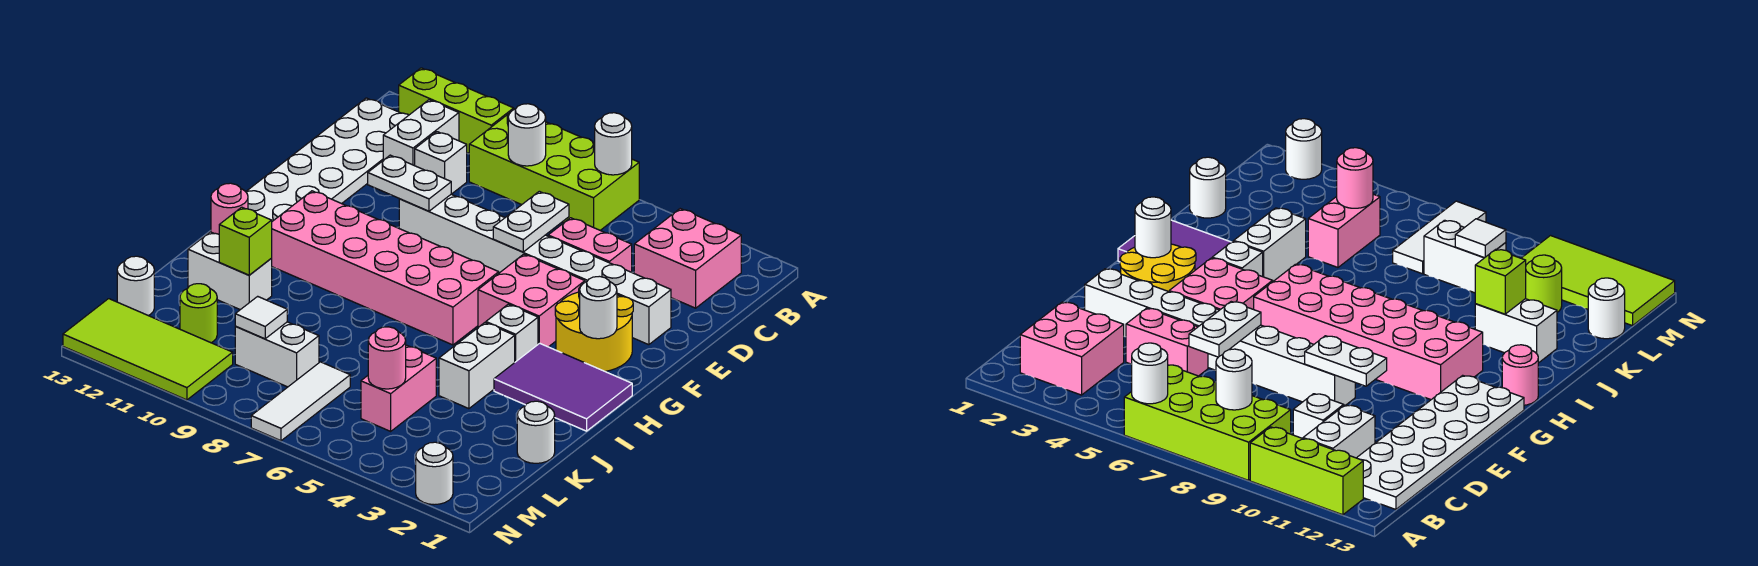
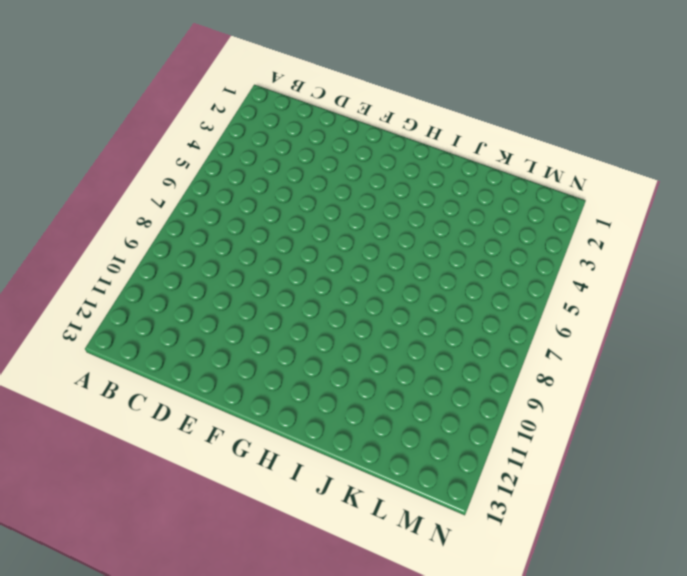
none -> lime 2x4 brick [469,113,639,230]
none -> lime 1x3 brick [399,68,514,153]
none -> pink 2x2 brick [634,209,741,308]
none -> white 1x2 brick [383,100,459,166]

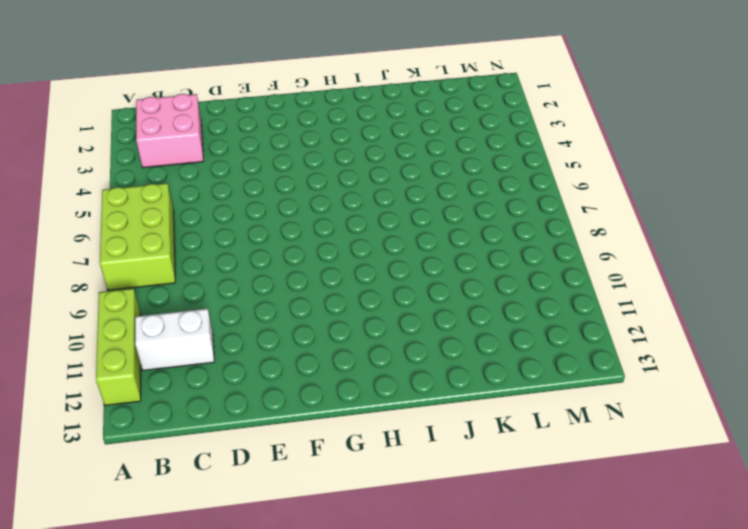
lime 2x3 brick [100,183,175,290] -> lime 2x4 brick [469,113,639,230]
none -> white 2x6 plate [246,98,409,221]
none -> white 1x1 brick [415,132,467,194]
none -> pink 1x2 brick [548,218,632,272]
none -> white 1x8 brick [399,194,671,345]

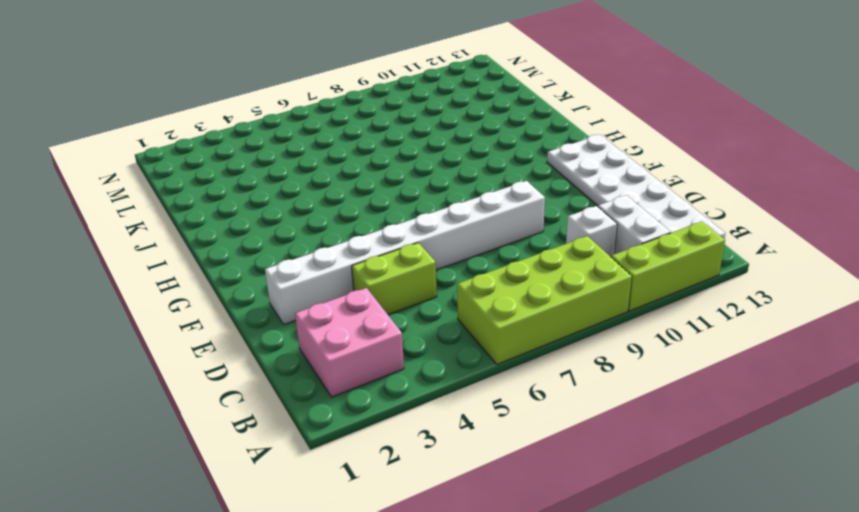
lime 1x2 brick [352,243,437,315] -> pink 1x2 brick [548,218,632,272]
none -> yellow 2x2 round brick [555,286,633,371]
none -> pink 2x2 brick [478,254,585,347]
none -> pink 2x6 brick [271,191,499,345]
none -> purple 2x3 tile [494,343,632,431]

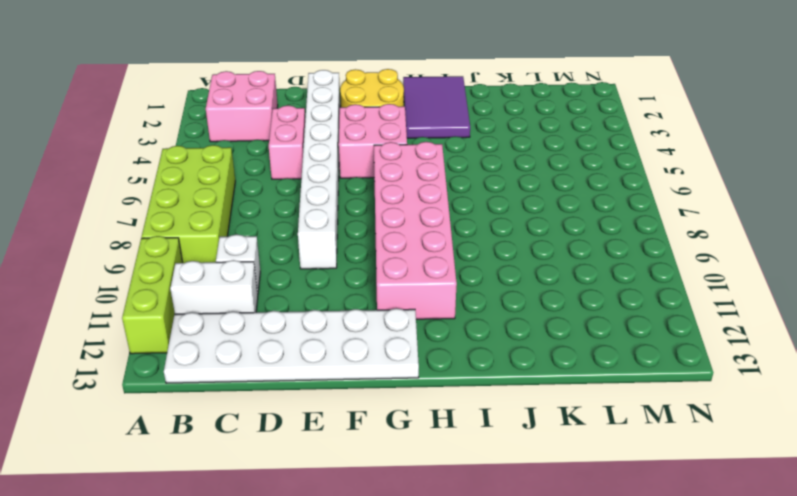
none -> white 1x1 brick [486,304,538,362]
none -> pink 1x1 round brick [211,183,248,234]
none -> white 1x2 brick [439,323,515,409]
none -> white 1x2 brick [188,232,272,310]

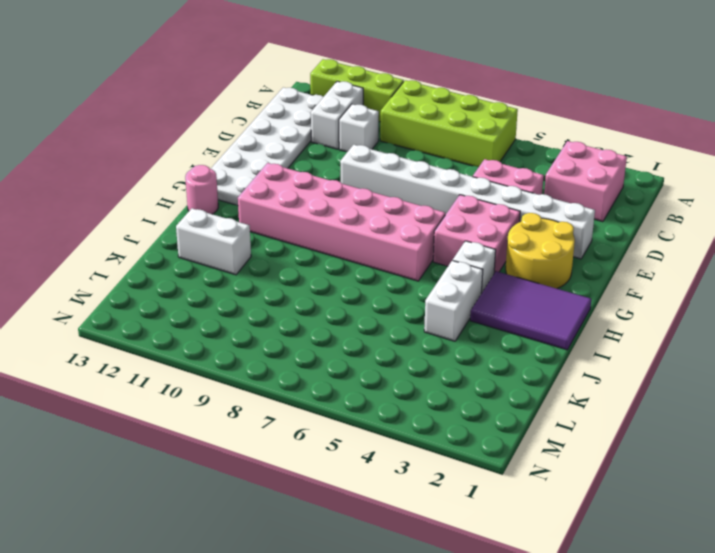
none -> white 1x1 round brick [517,401,555,463]
none -> pink 1x2 brick [361,345,436,431]
none -> white 1x3 tile [251,362,350,441]
none -> white 1x2 brick [235,322,319,387]

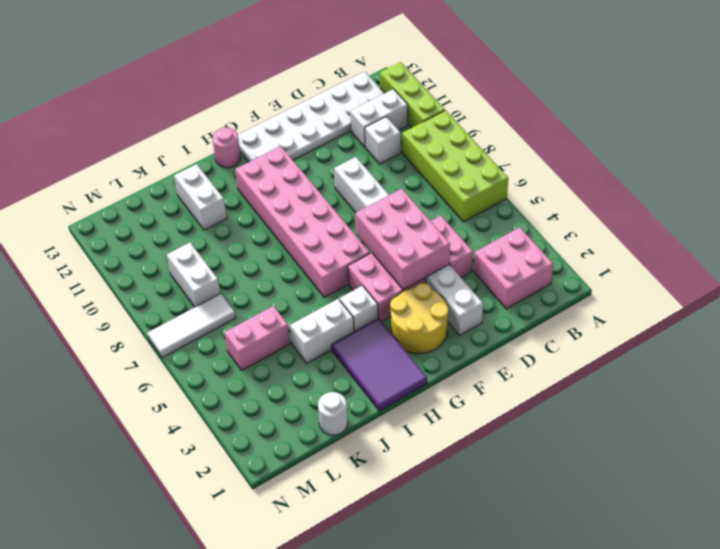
pink 2x3 brick [355,189,450,290] -> white 1x2 plate [493,191,569,252]
none -> lime 1x1 round brick [180,284,217,343]
none -> white 1x1 round brick [117,256,154,316]
none -> lime 2x4 tile [63,299,233,400]
none -> white 1x1 round brick [416,442,453,505]

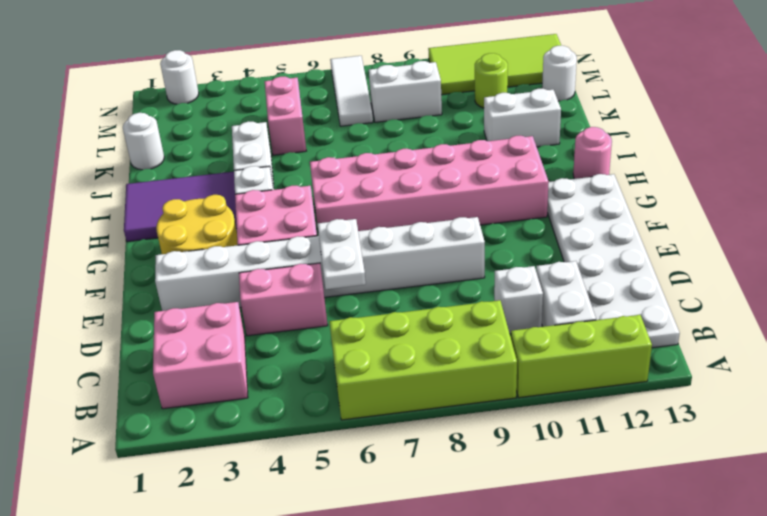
none -> white 1x1 round brick [595,113,632,175]
none -> white 1x1 round brick [508,104,546,166]
none -> white 1x2 plate [368,155,451,211]
none -> white 1x1 round brick [580,276,617,339]

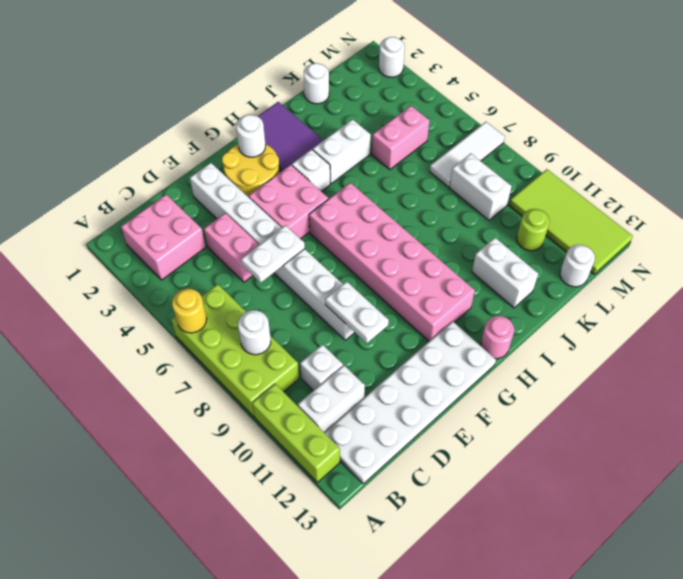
yellow 1x1 round brick [172,289,207,333] -> white 1x1 round brick [595,113,632,175]
none -> lime 1x1 brick [219,207,272,275]
none -> pink 1x1 round brick [368,327,406,389]
none -> white 1x1 tile [235,296,287,339]

